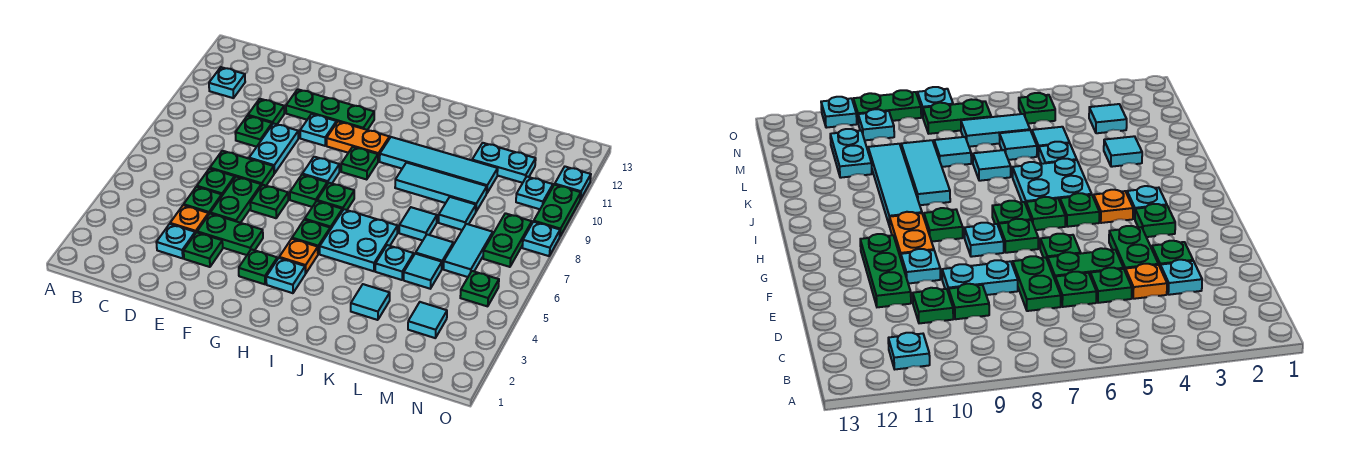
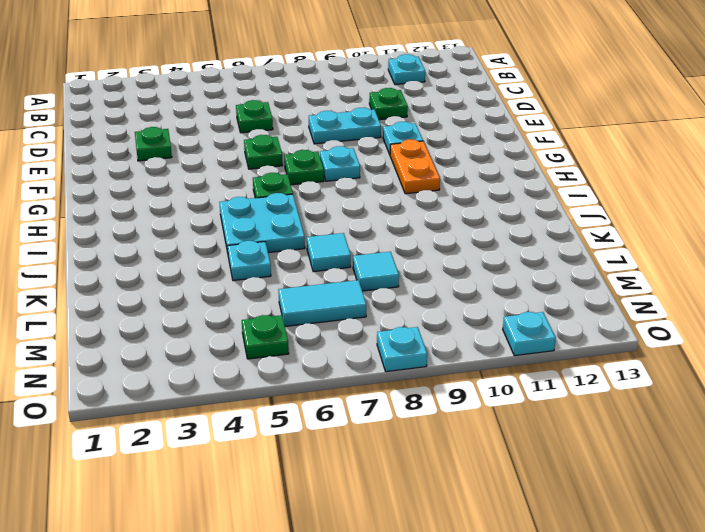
none -> cyan 1x1 plate [156,224,195,258]
none -> orange 1x1 plate [170,205,209,233]
none -> green 1x1 plate [184,187,222,214]
none -> green 1x2 plate [210,151,274,186]

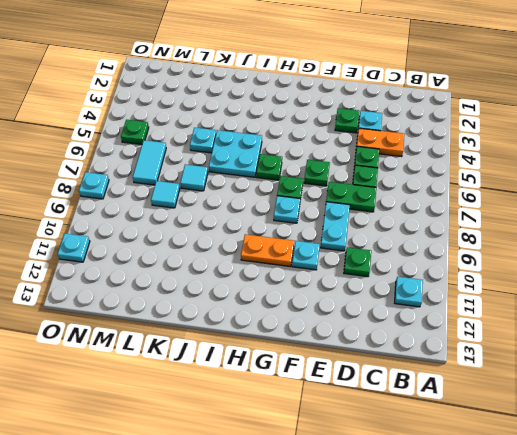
orange 1x2 plate [356,128,404,157] -> orange 1x1 plate [170,205,209,233]
none -> green 1x1 plate [235,116,272,147]
none -> green 1x2 plate [197,214,263,255]
none -> green 1x2 plate [210,177,261,223]
none -> green 1x3 plate [286,89,374,130]

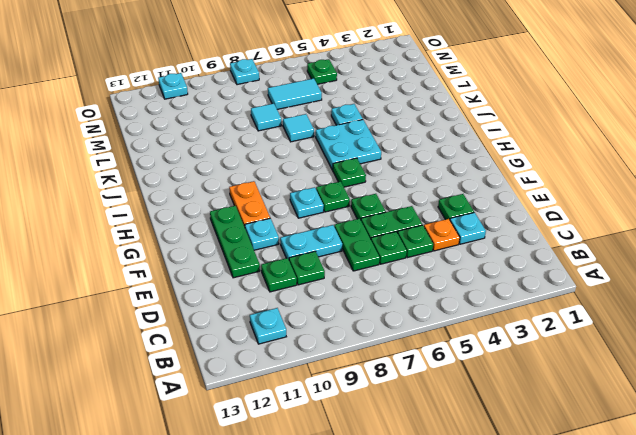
none -> green 1x2 plate [197,214,263,255]
none -> green 1x1 plate [239,249,277,284]
none -> cyan 1x1 plate [266,258,305,293]
none -> orange 1x1 plate [279,239,318,274]

